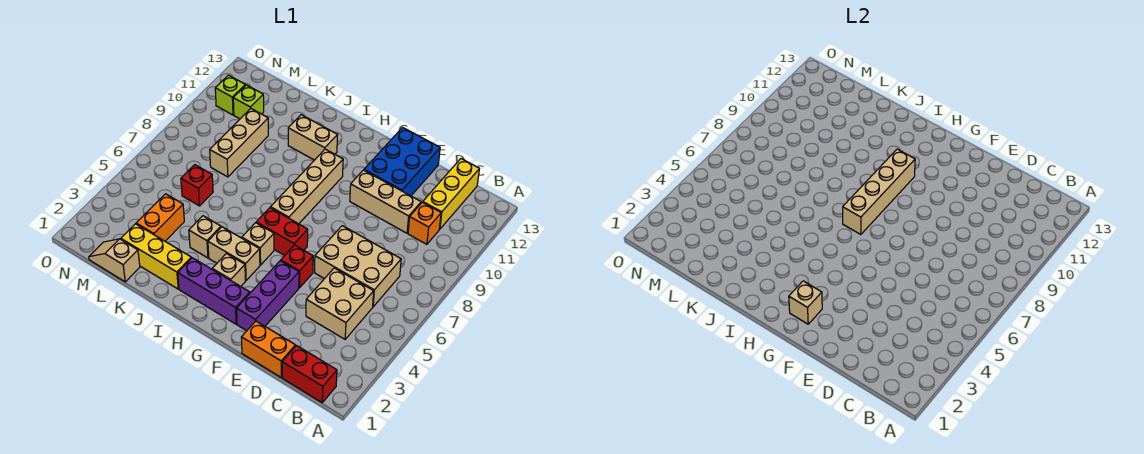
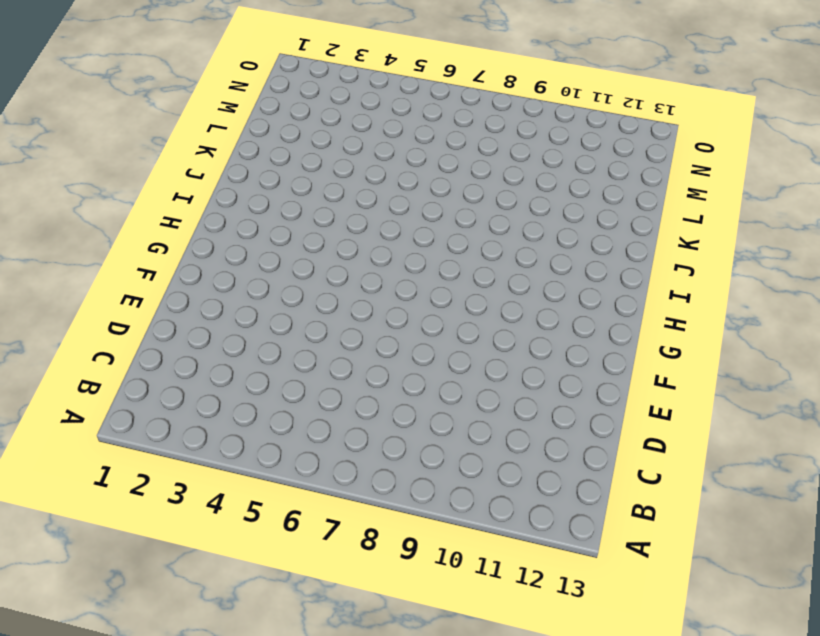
none -> red 1x2 brick [282,346,337,402]
none -> tan 2x2 brick [306,268,374,339]
none -> tan 2x3 brick [315,226,401,307]

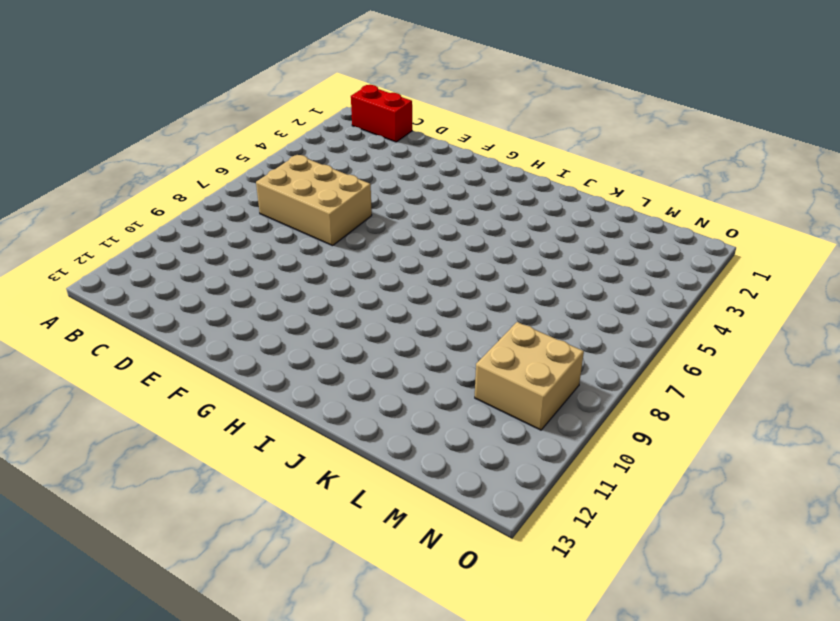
tan 2x2 brick [475,322,584,430] -> tan 2x2 brick moved to [306,268,374,339]
none -> orange 1x1 brick [408,202,441,244]
none -> yellow 1x3 brick [423,159,479,229]
none -> orange 1x2 brick [241,321,295,377]

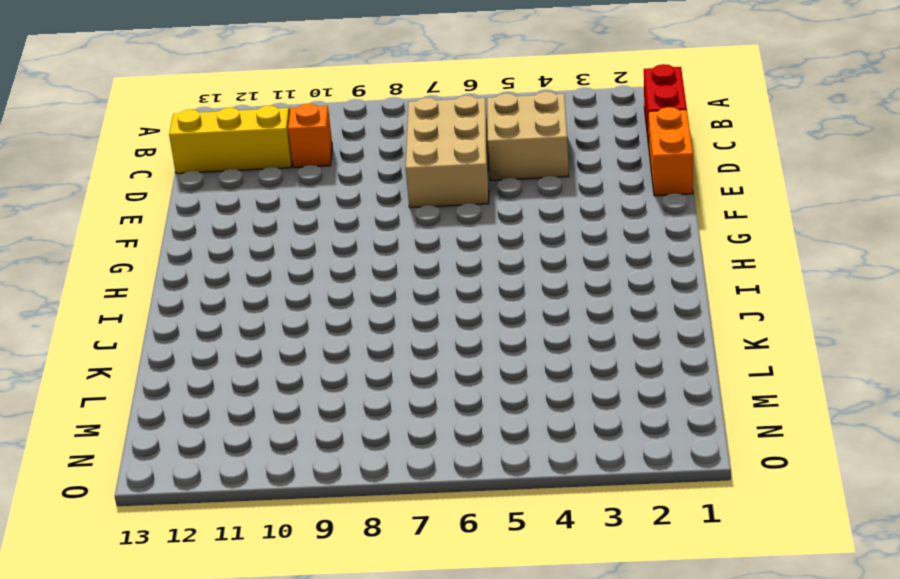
none -> tan 1x3 brick [350,170,421,233]
none -> blue 2x3 brick [364,128,440,196]
none -> purple 1x3 brick [237,261,299,331]

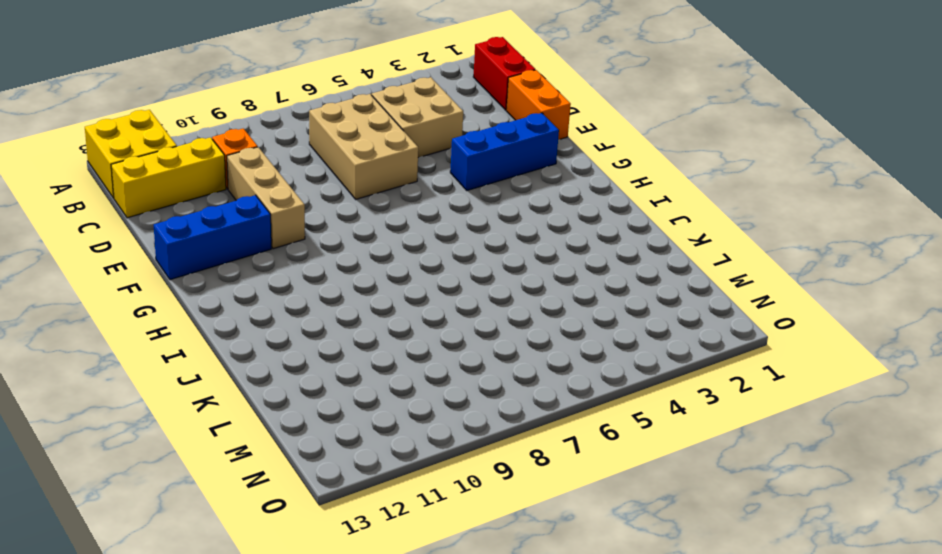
yellow 2x2 brick [85,110,177,198] -> none
blue 1x3 brick [450,113,559,190] -> purple 1x3 brick [237,261,299,331]
blue 1x3 brick [154,195,271,280] -> blue 2x3 brick [364,128,440,196]
none -> red 1x1 brick [281,245,313,288]
none -> purple 1x3 brick [178,258,250,324]
none -> red 1x2 brick [256,208,308,255]

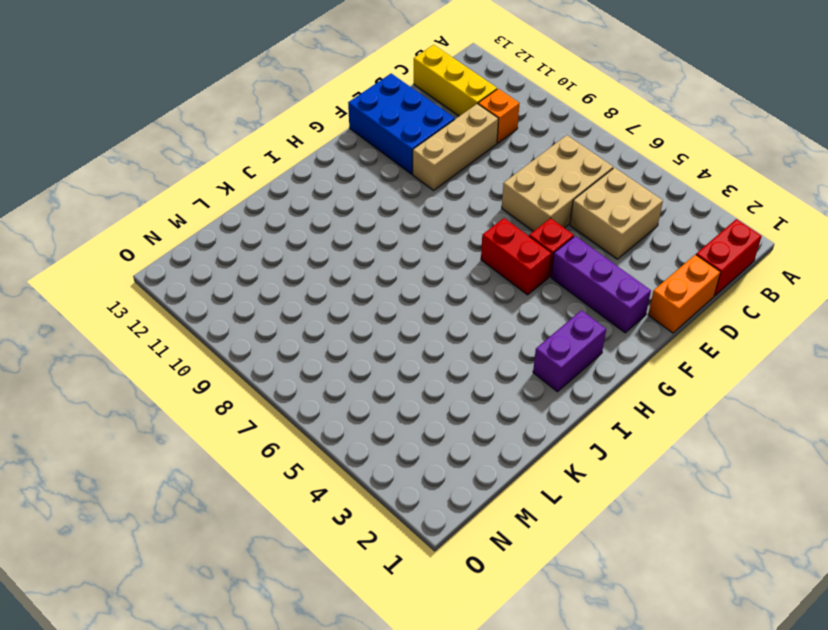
red 1x2 brick [481,218,552,295] -> red 1x2 brick turned to [256,208,308,255]
purple 1x2 brick [533,310,606,392] -> purple 1x3 brick [178,258,250,324]
none -> tan 1x1 brick [212,254,245,286]
none -> tan 1x2 brick [208,227,260,280]
none -> tan 1x1 brick [242,223,274,265]

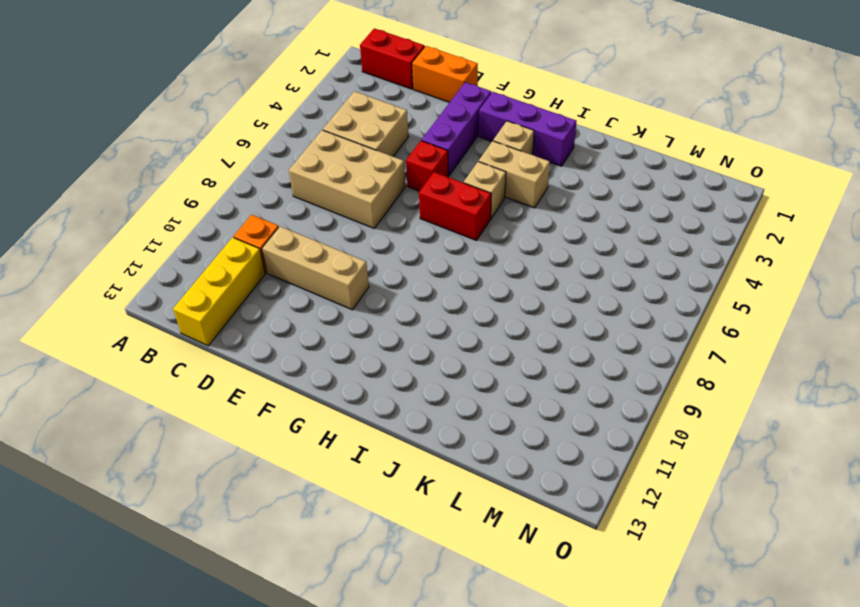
none -> blue 2x3 brick [364,128,440,196]
none -> tan 1x4 brick [271,149,343,224]
none -> tan 1x2 brick [288,115,338,160]

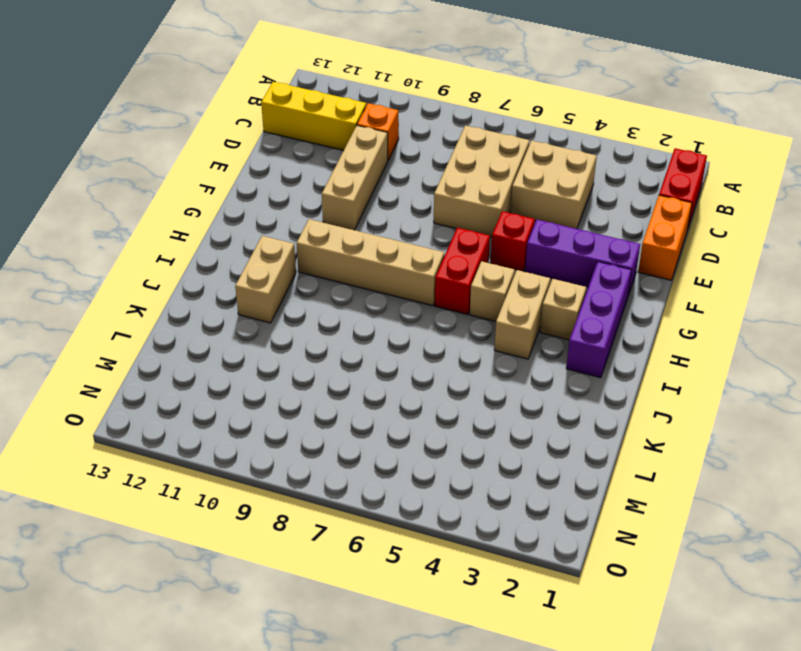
none -> blue 2x3 brick [364,128,440,196]
none -> yellow 1x3 brick [121,224,191,289]
none -> tan 1x1 brick [189,216,221,258]

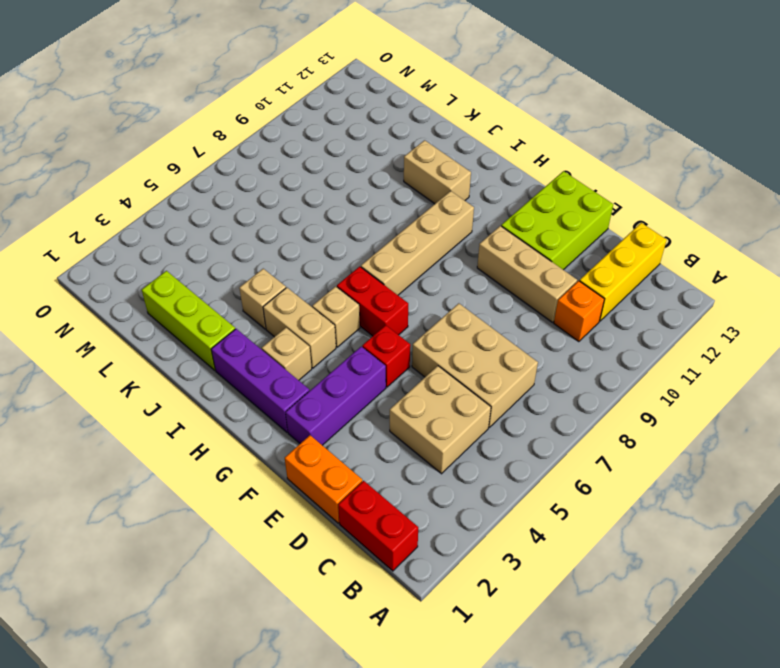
lime 2x3 brick [501,171,613,270] -> blue 2x3 brick [364,128,440,196]
lime 1x3 brick [142,271,235,370] -> yellow 1x3 brick [121,224,191,289]
none -> tan 1x2 slope [89,239,140,282]
none -> orange 1x2 brick [136,194,184,241]
none -> red 1x1 brick [181,165,213,206]

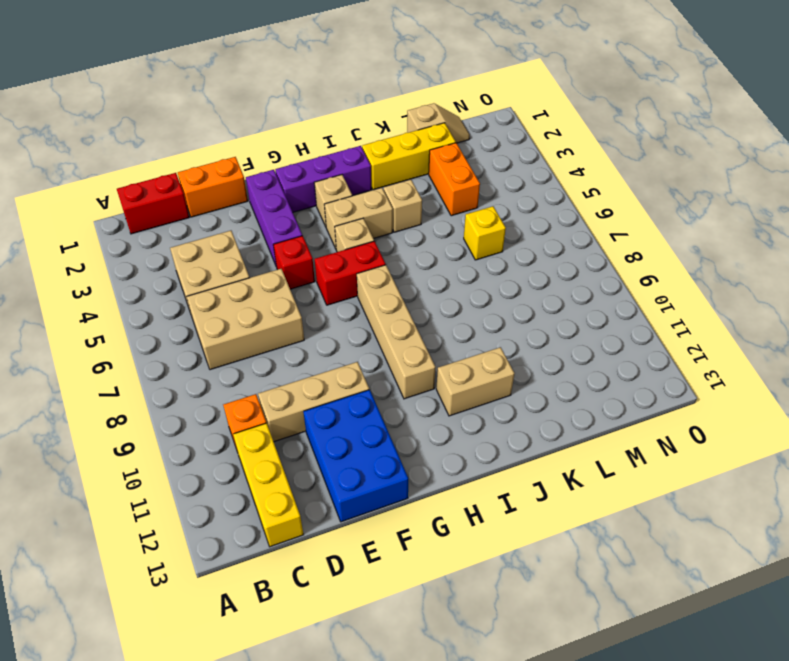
yellow 1x1 brick [464,206,506,260] -> red 1x1 brick [181,165,213,206]
none -> tan 1x3 brick [210,109,268,177]
none -> lime 1x1 brick [233,85,264,119]
none -> lime 1x1 brick [215,75,245,115]

